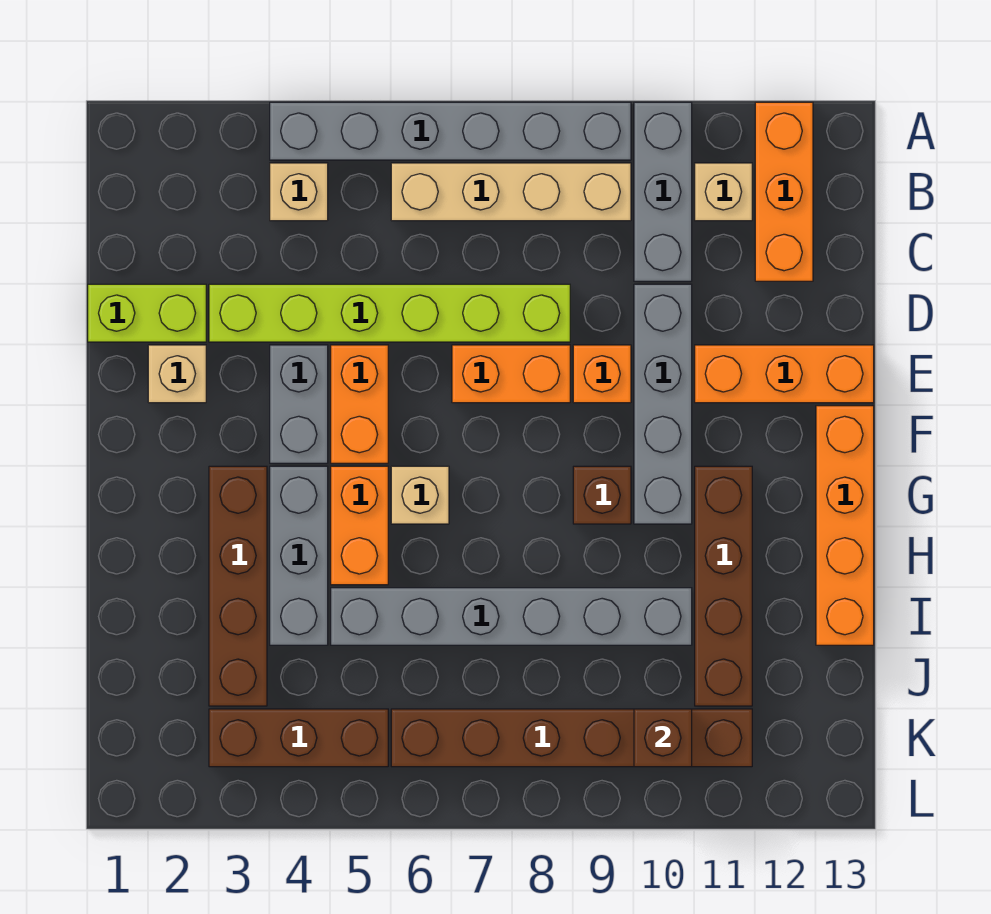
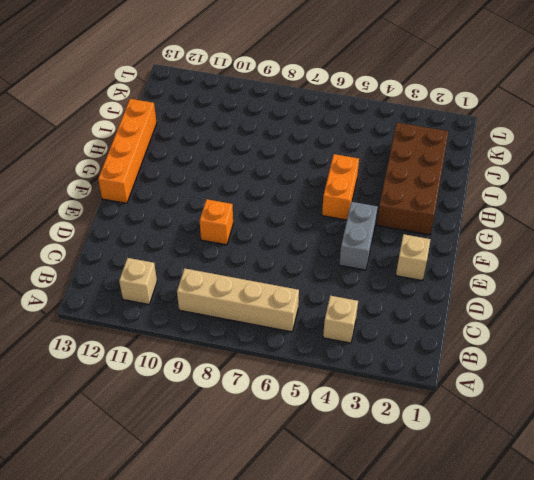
brown 2x4 brick [377,123,449,235] -> brown 1x4 brick [209,466,267,706]
none -> grey 1x6 brick [270,102,631,160]
none -> grey 1x3 brick [634,102,692,281]
none -> orange 1x3 brick [755,102,813,281]

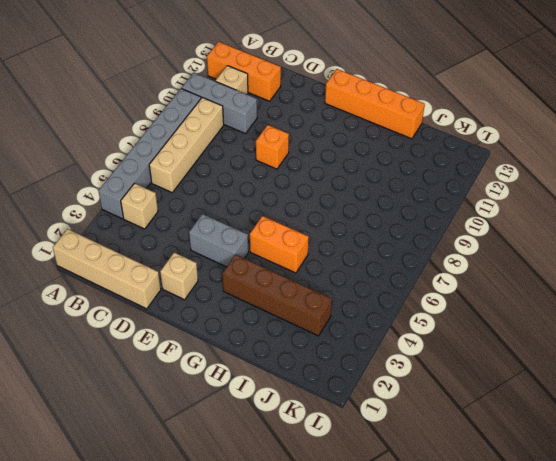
tan 1x4 brick [53,229,161,309] -> lime 1x2 brick [88,284,206,342]
none -> lime 1x6 brick [209,284,570,342]
none -> grey 1x4 brick [634,284,692,524]
none -> orange 1x2 brick [331,345,388,463]

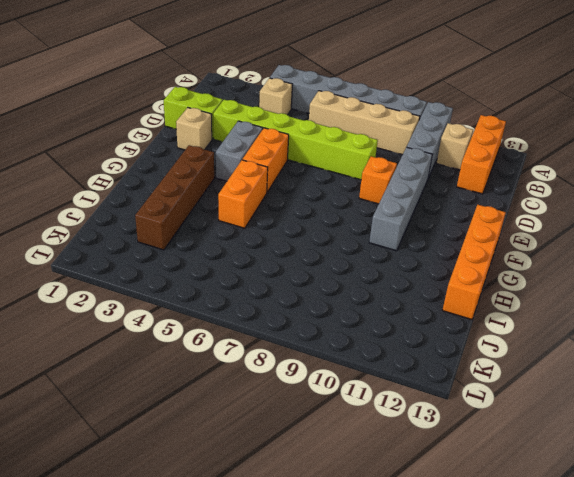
none -> orange 1x2 brick [452,345,570,403]
none -> orange 1x3 brick [695,345,874,403]
none -> grey 1x3 brick [270,466,328,645]

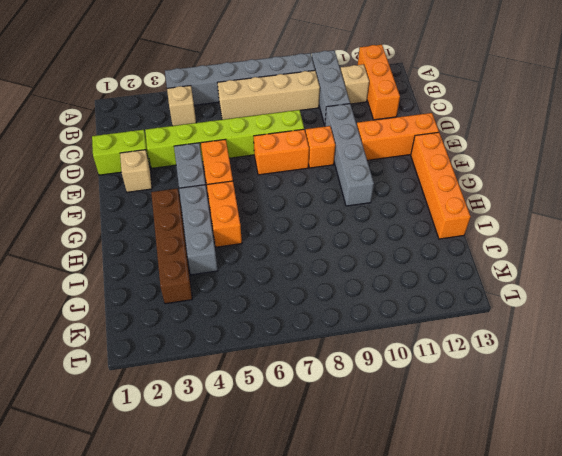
none -> tan 1x1 brick [391,466,449,524]
none -> brown 1x1 brick [573,466,631,524]
none -> brown 1x4 brick [695,466,752,706]

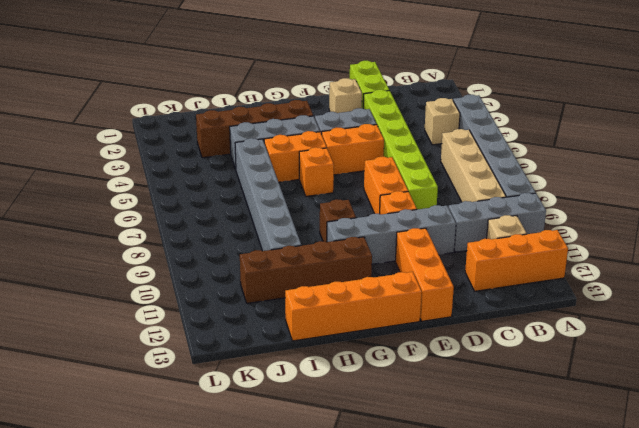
orange 1x1 brick [299,147,334,196] -> tan 1x1 brick [391,466,449,524]
none -> brown 1x3 brick [209,709,388,767]
none -> brown 1x6 brick [391,709,752,767]
none -> brown 1x1 brick [634,709,692,767]

